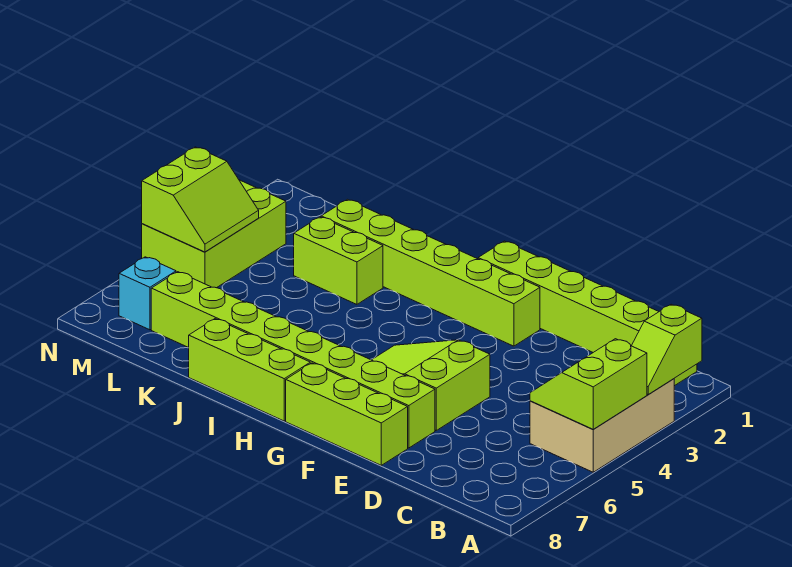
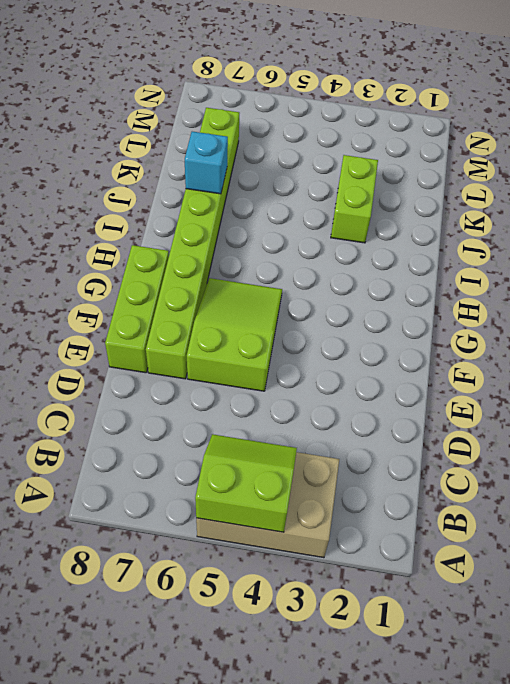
cyan 1x1 brick [185,132,228,194] -> cyan 1x1 brick moved to [119,257,176,330]
none -> lime 1x6 brick [478,241,697,386]
none -> lime 1x6 brick [321,199,540,346]
none -> lime 1x3 brick [189,319,310,421]

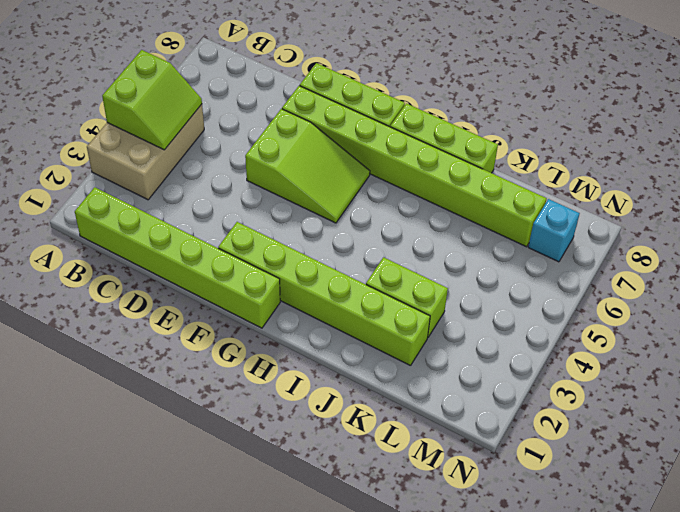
none -> lime 2x3 brick [142,180,286,288]
none -> lime 1x2 slope [632,304,702,395]
none -> lime 2x2 slope [142,147,259,252]

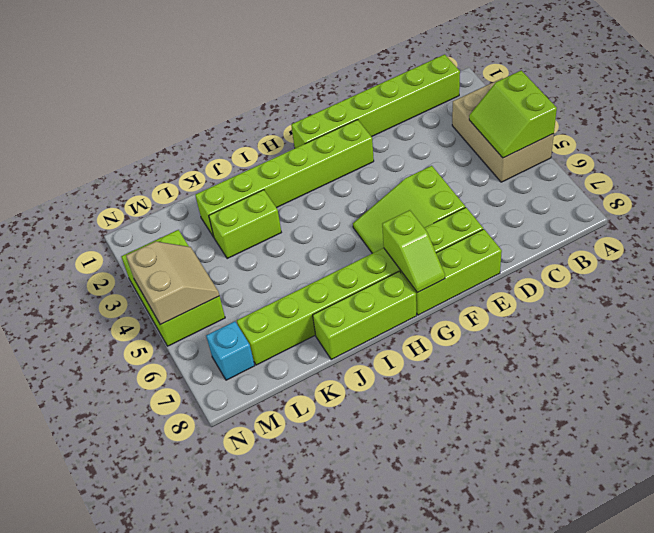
lime 1x2 slope [382,210,445,293] -> lime 1x2 slope moved to [632,304,702,395]
tan 2x2 slope [126,241,220,325] -> lime 2x2 slope [142,147,259,252]

